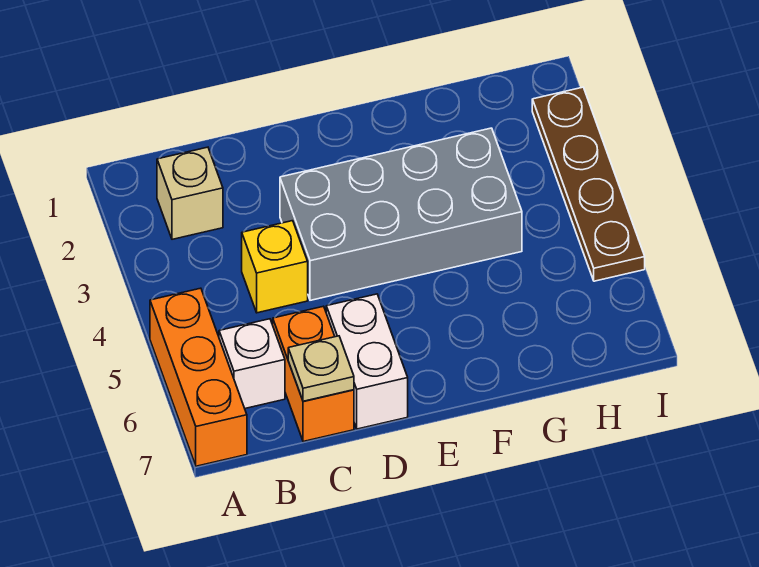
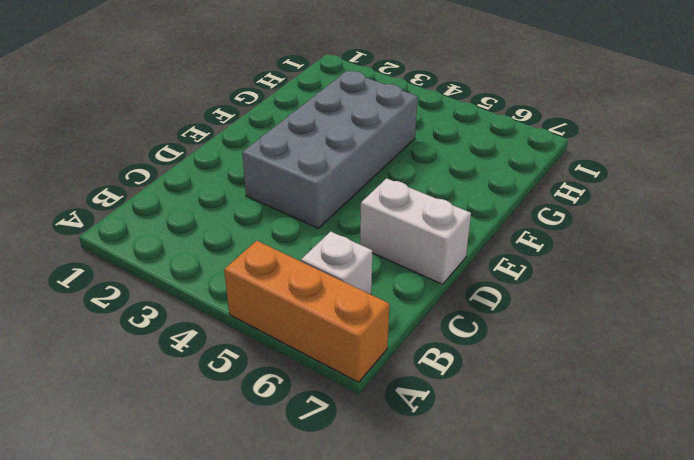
none -> tan 1x1 brick [157,147,223,239]
none -> yellow 1x1 brick [242,221,308,313]

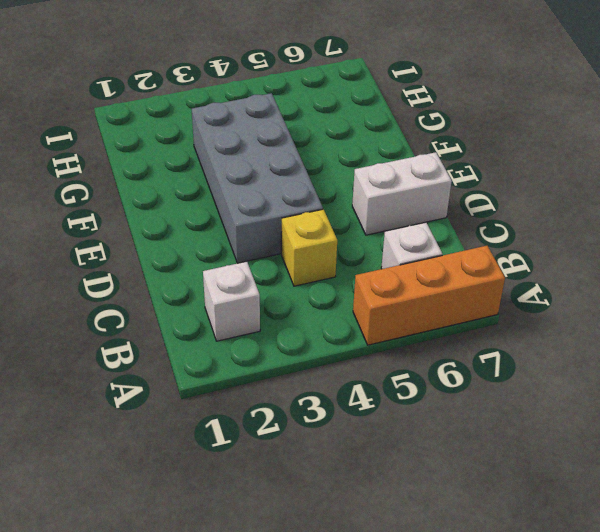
white 1x1 brick [203,261,260,341] -> tan 1x1 brick [157,147,223,239]
none -> orange 1x2 brick [273,306,354,442]
none -> brown 1x4 plate [532,87,645,281]

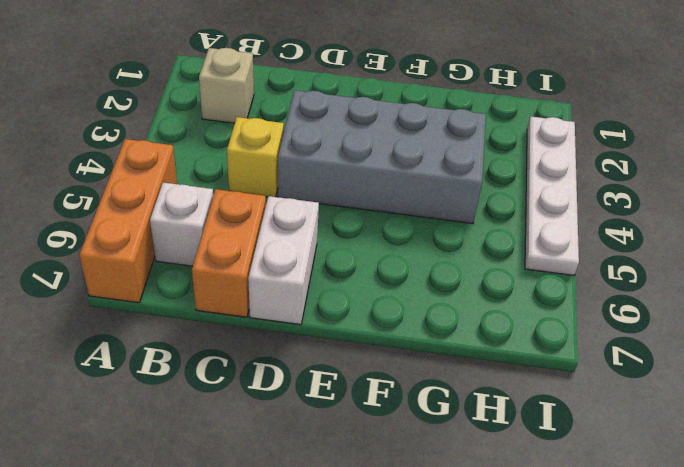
white 1x4 plate [525,117,579,275] -> brown 1x4 plate [532,87,645,281]
none -> tan 1x1 plate [288,336,354,401]

